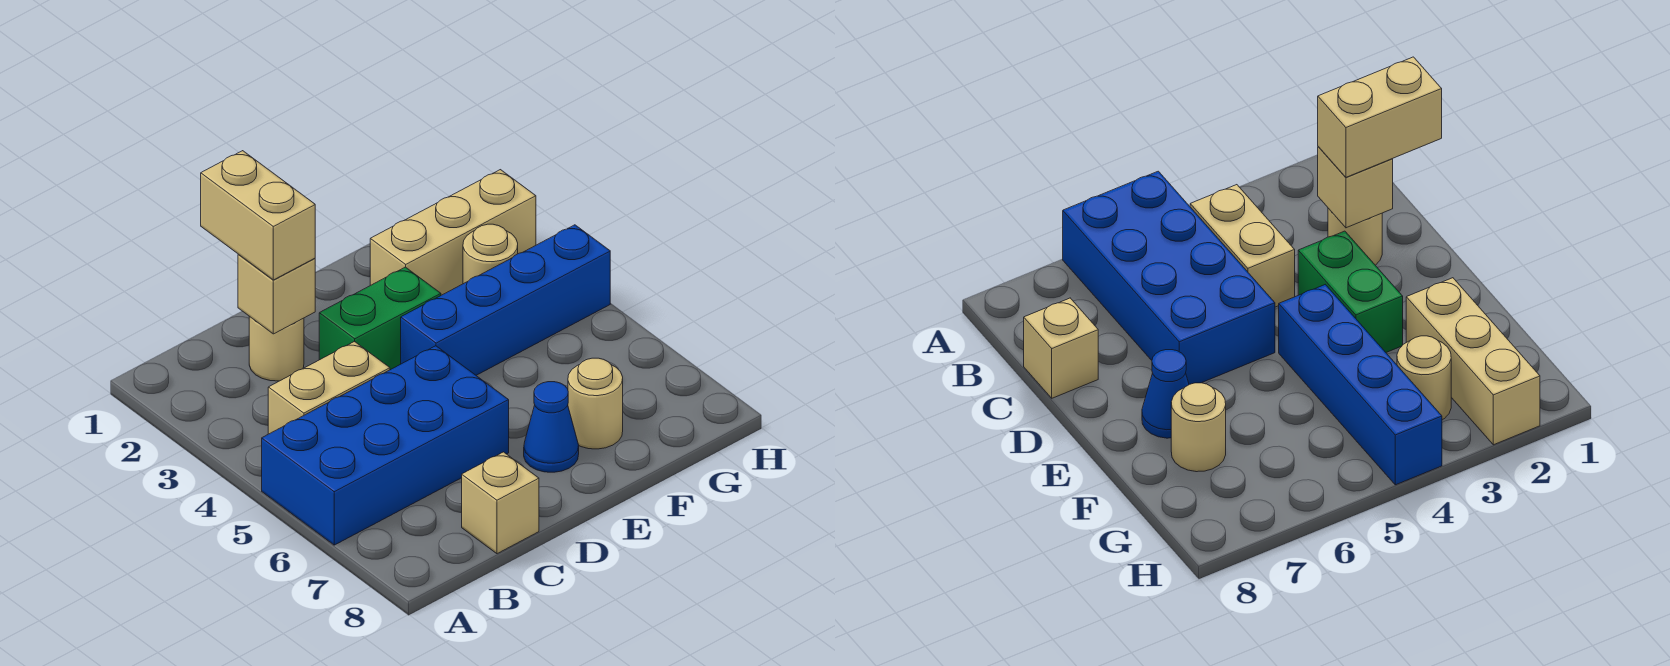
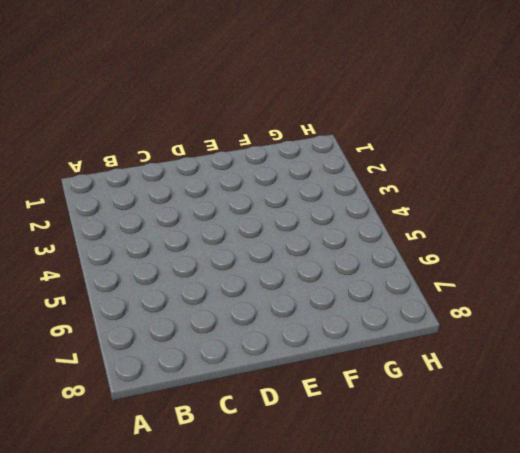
none -> blue 2x4 brick [262,346,509,545]
none -> tan 1x2 brick [268,341,390,434]
none -> tan 1x1 round brick [249,316,304,381]

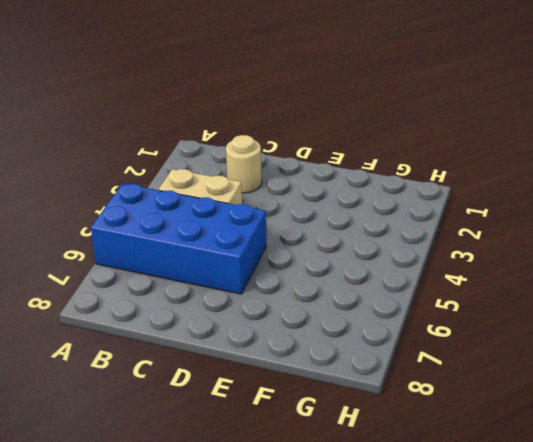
none -> tan 1x1 brick [462,452,539,554]
none -> green 1x2 brick [319,267,441,370]
none -> blue 1x4 brick [401,225,610,375]

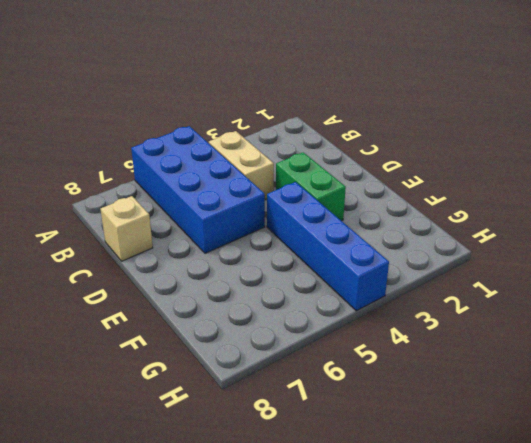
none -> tan 1x1 round brick [249,316,304,381]
none -> blue 1x1 cone [524,382,579,472]
none -> tan 1x3 brick [370,170,536,295]

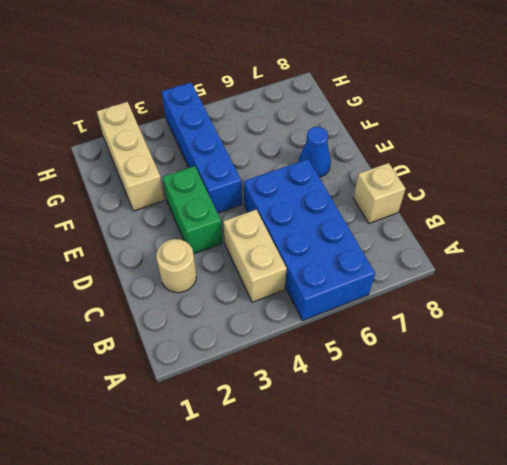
none -> tan 1x1 round brick [568,358,623,449]
none -> tan 1x1 round brick [463,224,518,284]
none -> tan 1x1 brick [238,254,315,334]

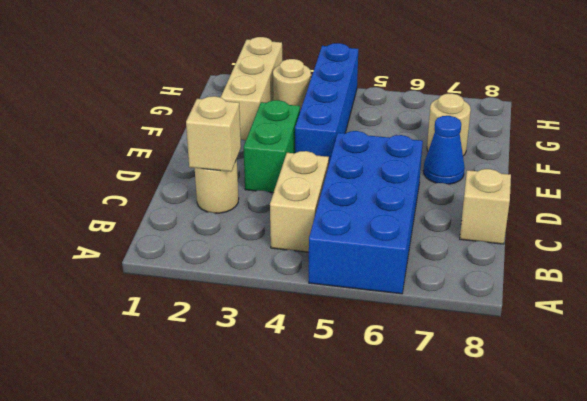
none -> tan 1x2 brick [201,151,315,280]

